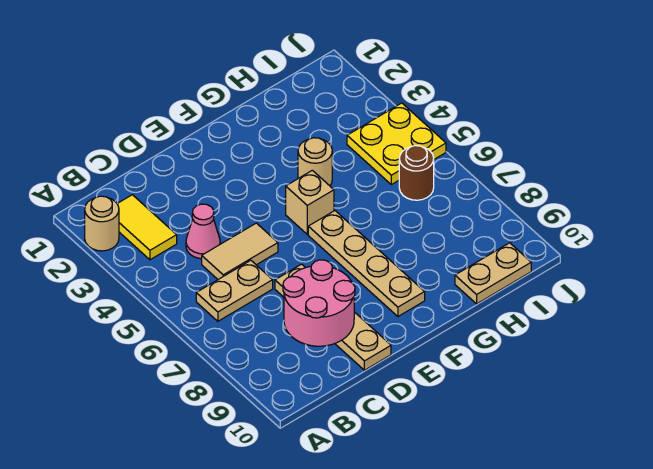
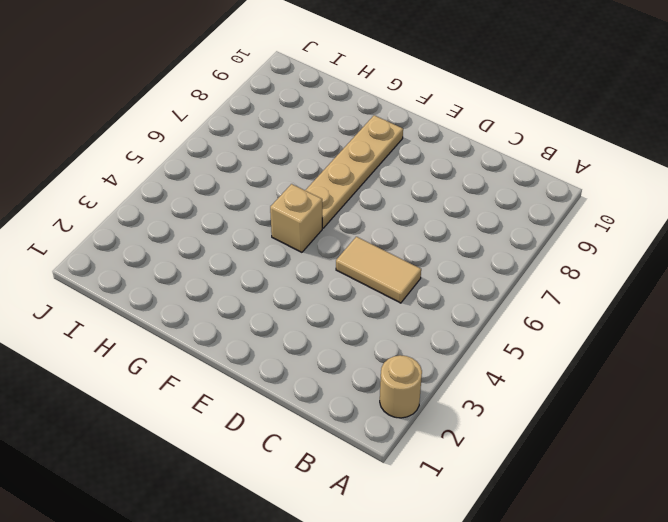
none -> yellow 1x2 tile [117,195,177,260]
none -> tan 1x2 plate [196,260,273,321]
none -> pink 1x1 cone [186,204,220,259]

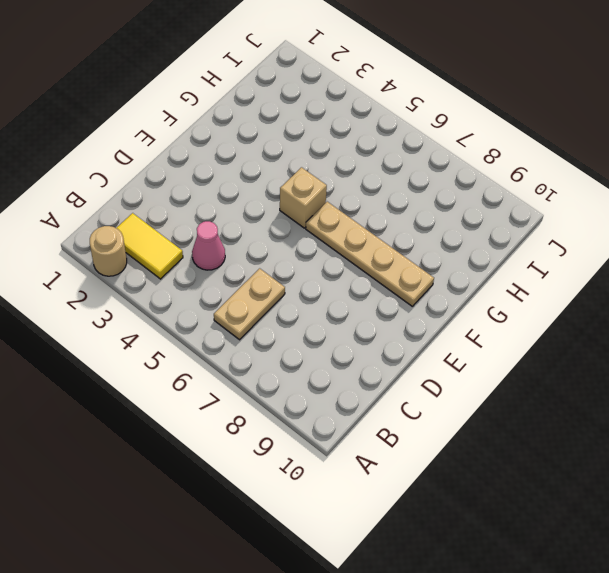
none -> tan 1x2 tile [202,223,278,279]
none -> tan 1x4 plate [275,264,391,370]
none -> tan 1x1 round brick [298,138,332,186]

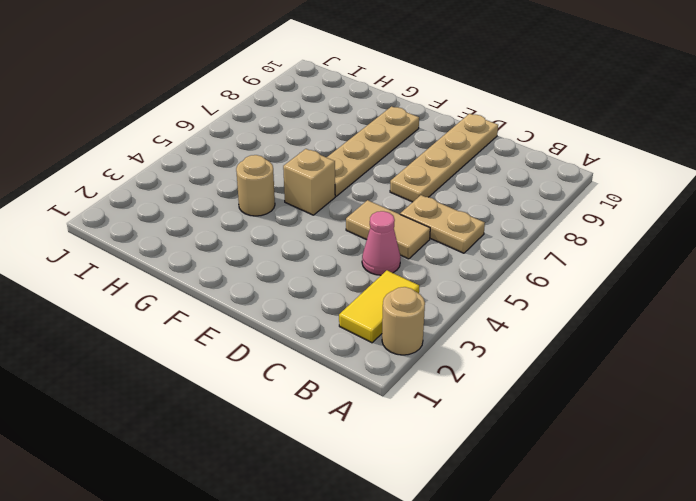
none -> tan 1x2 plate [455,243,531,304]
none -> yellow 2x2 plate [347,103,446,185]
none -> brown 1x1 round brick [399,146,434,200]

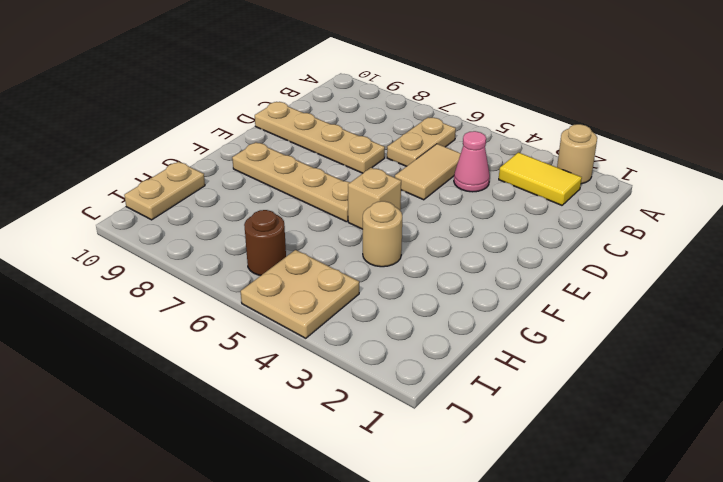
tan 2x2 plate [241,250,359,338] -> yellow 2x2 plate [347,103,446,185]
none -> pink 2x2 round brick [283,260,355,346]

